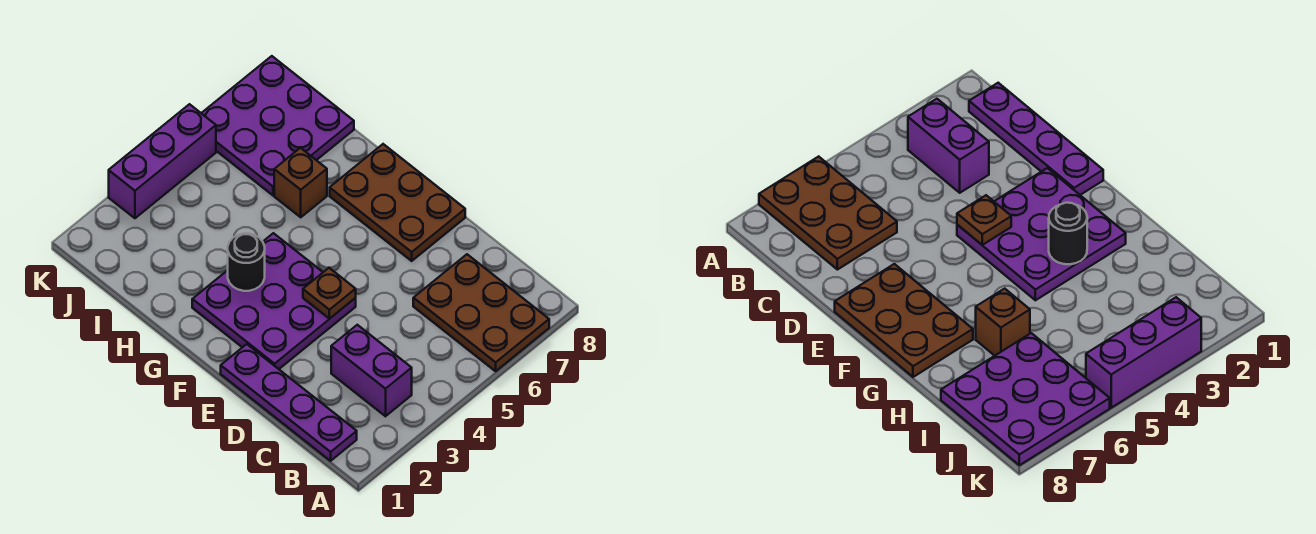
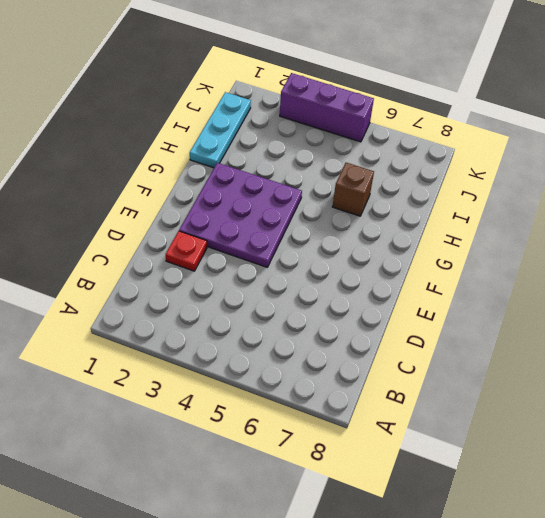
red 1x1 plate [166,231,207,271] -> none
cyan 1x3 plate [190,92,251,168] -> none
none -> brown 2x3 plate [413,254,549,371]
none -> purple 1x4 plate [221,344,357,461]

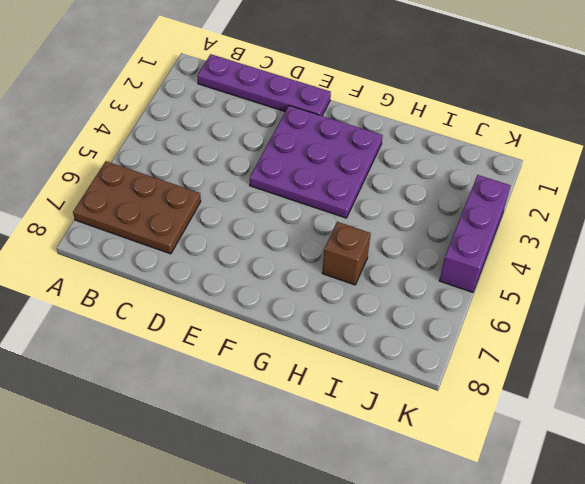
none -> purple 1x2 brick [331,325,412,416]
none -> brown 2x3 plate [330,144,465,261]

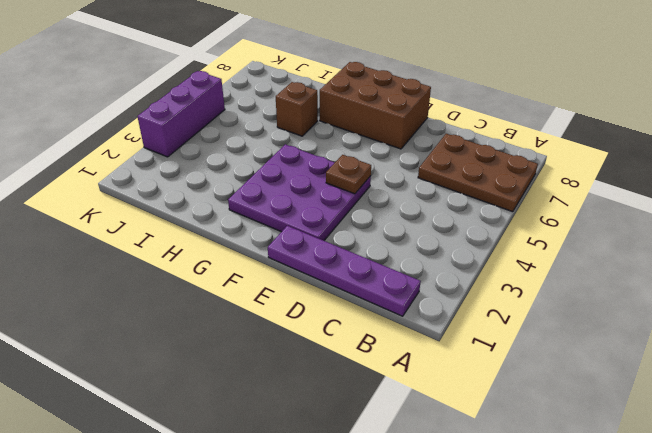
brown 2x3 brick [320,62,431,149] -> brown 2x3 plate [330,144,465,261]
none -> purple 1x2 brick [331,325,412,416]
none -> purple 3x3 plate [201,56,354,195]

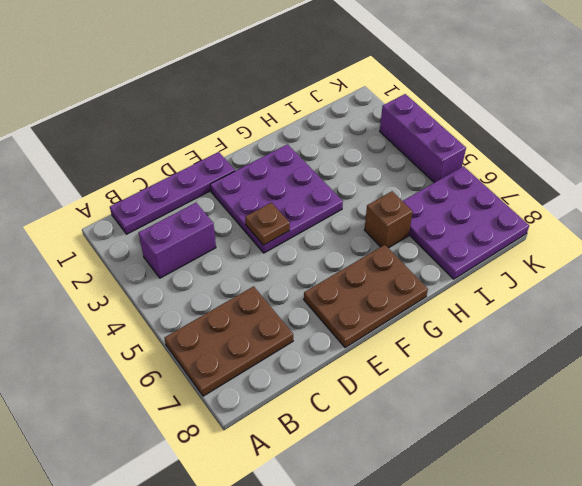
none -> black 1x1 round brick [228,234,265,291]

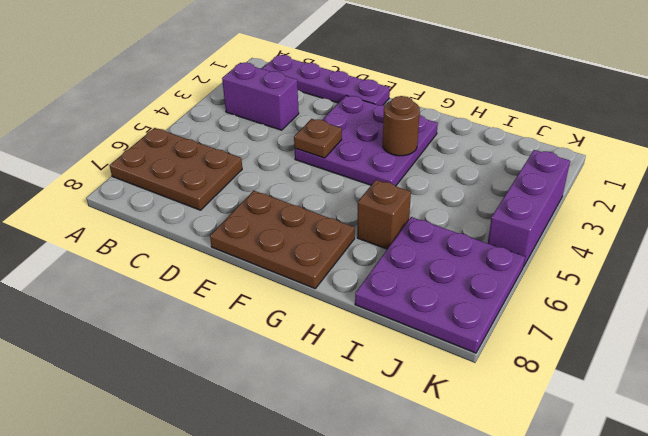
brown 1x1 round brick [383,96,420,156] -> black 1x1 round brick [228,234,265,291]

